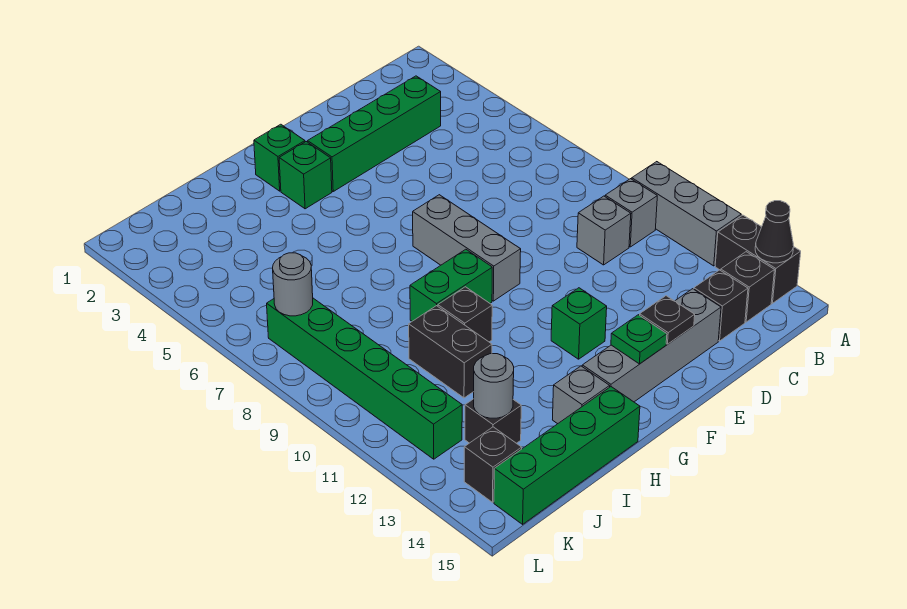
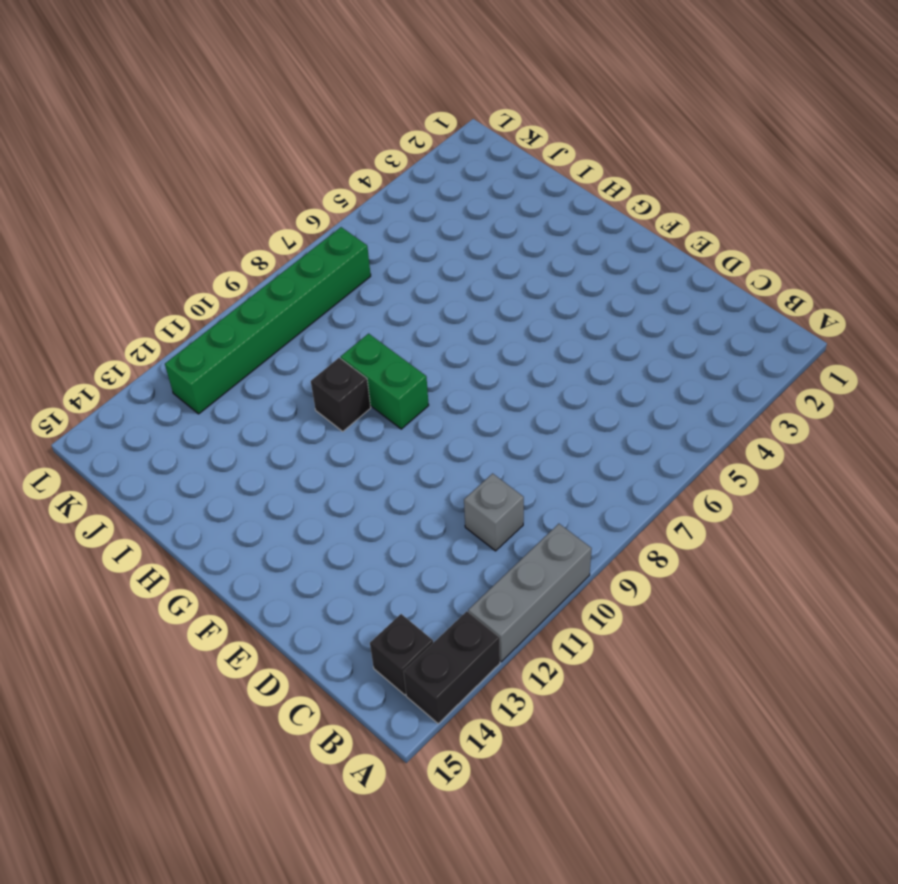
none -> grey 1x1 brick [605,179,657,247]
none -> green 1x4 brick [308,76,441,191]
none -> black 1x1 brick [694,270,748,341]

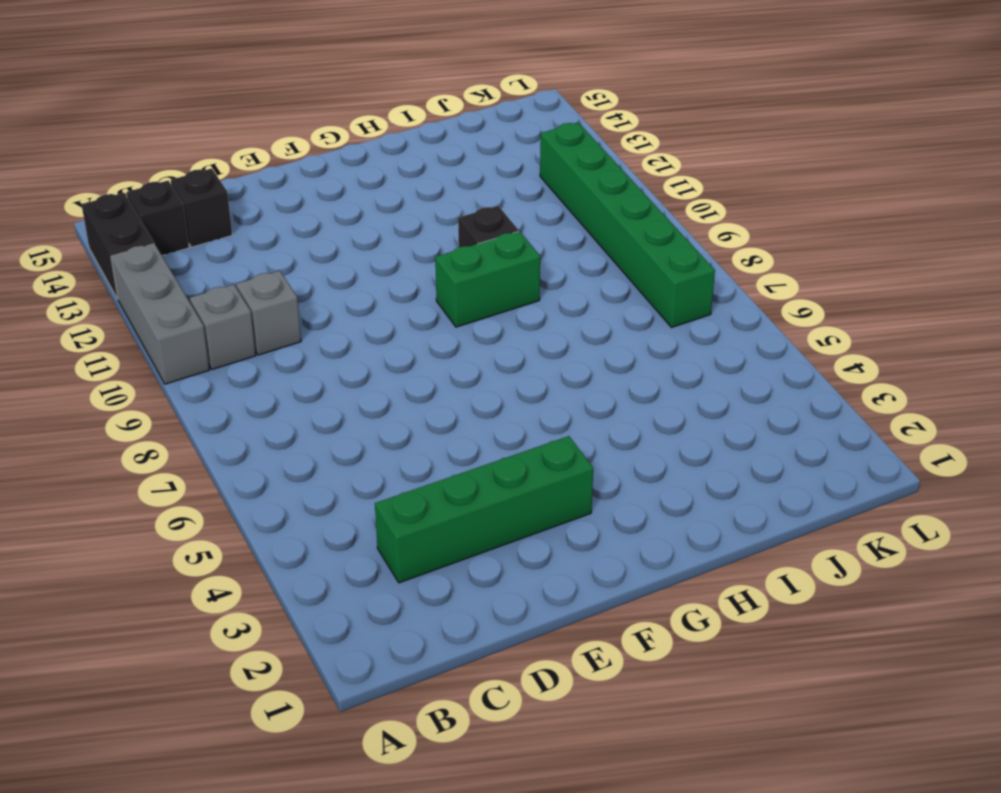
none -> grey 1x4 brick [582,289,721,402]
none -> grey 1x3 brick [413,195,521,301]
none -> green 1x1 brick [551,288,607,359]

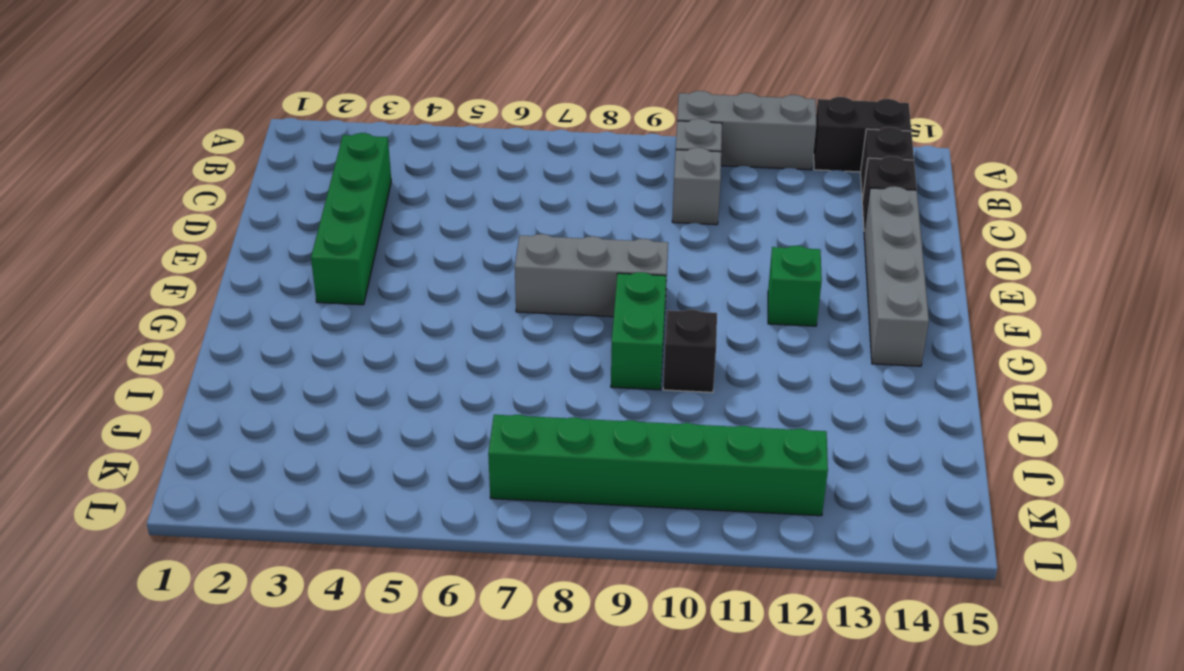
none -> green 1x1 brick [254,124,305,191]
none -> green 1x1 brick [279,142,332,209]
none -> grey 1x1 brick [553,366,610,424]

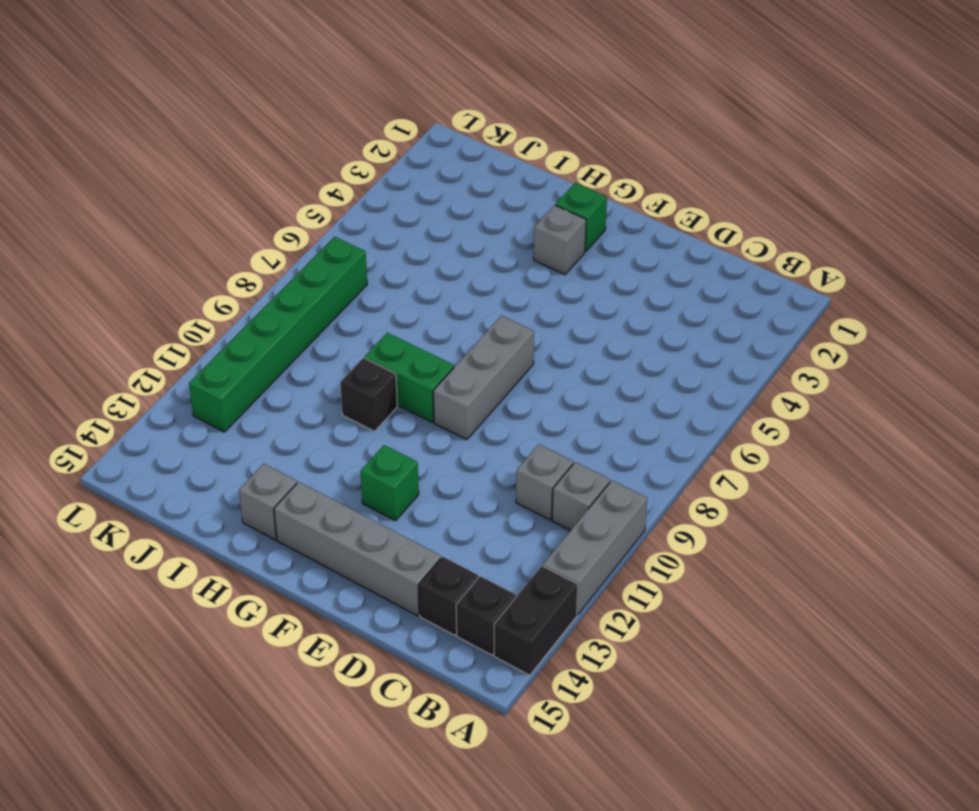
grey 1x1 brick [534,205,586,275] -> green 1x1 brick [279,142,332,209]
none -> green 1x4 brick [308,76,441,191]
none -> green 1x4 brick [494,387,640,524]
none -> black 1x2 brick [409,306,492,398]

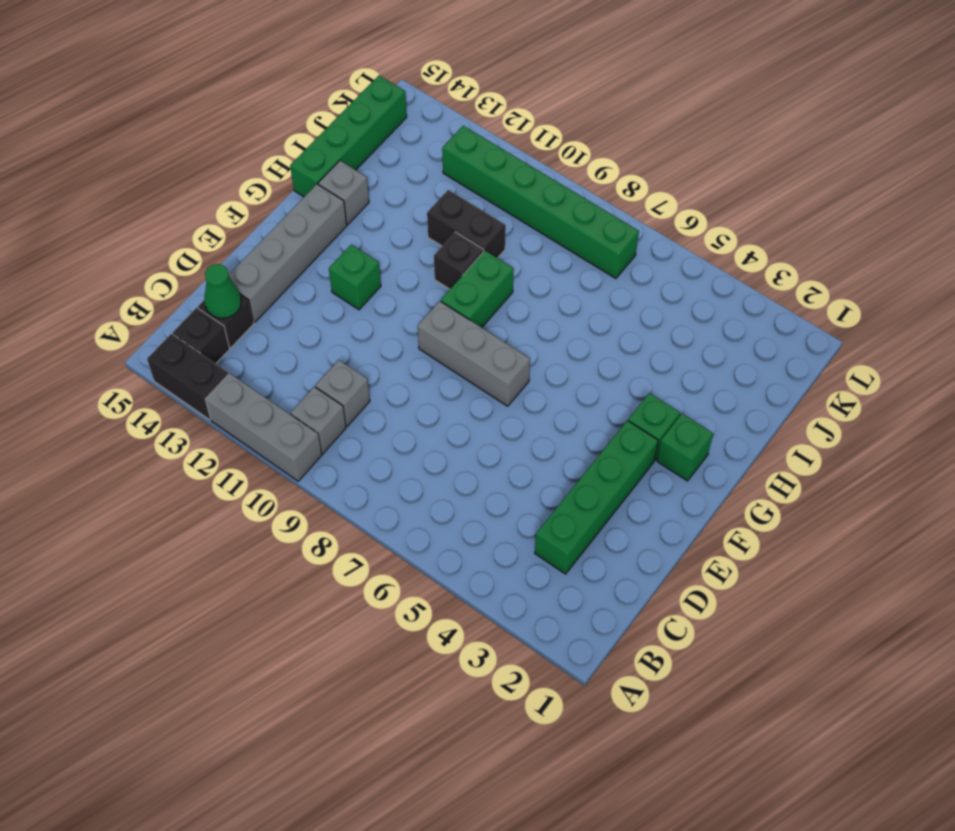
green 1x1 cone [204,264,241,318] -> none
none -> black 1x1 brick [465,399,521,443]
none -> black 1x1 brick [464,427,522,502]
none -> black 1x1 cone [755,201,794,263]

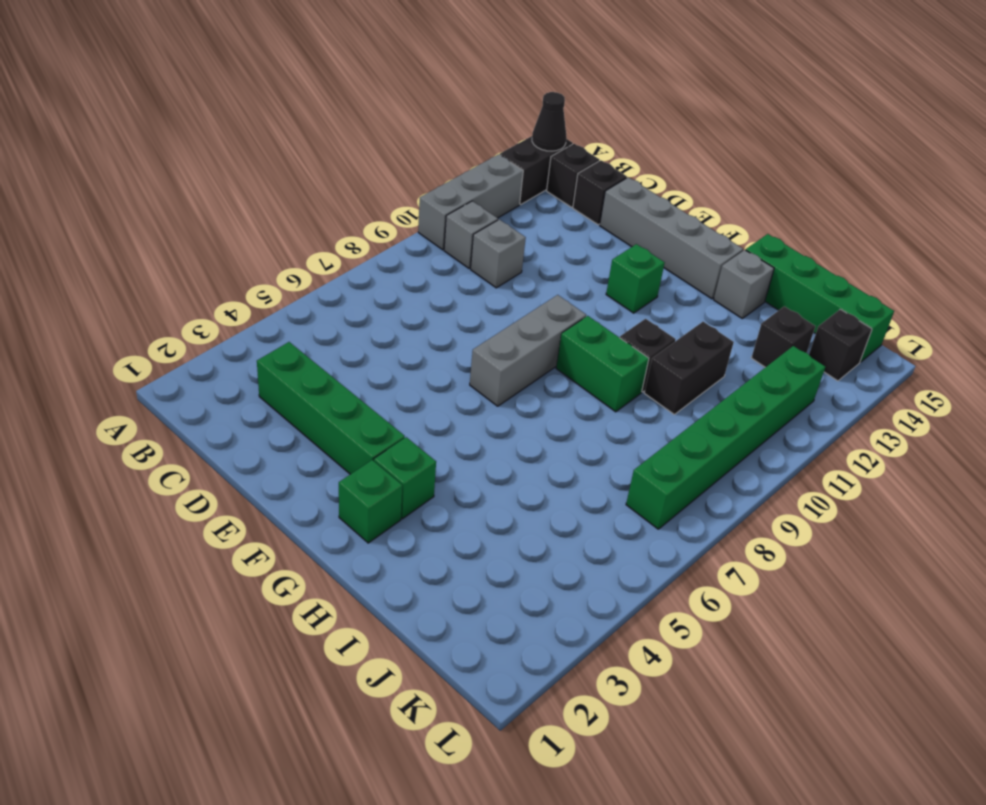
none -> black 1x1 plate [640,296,695,344]
none -> green 1x1 plate [611,315,667,364]
none -> grey 1x1 round brick [474,354,514,418]

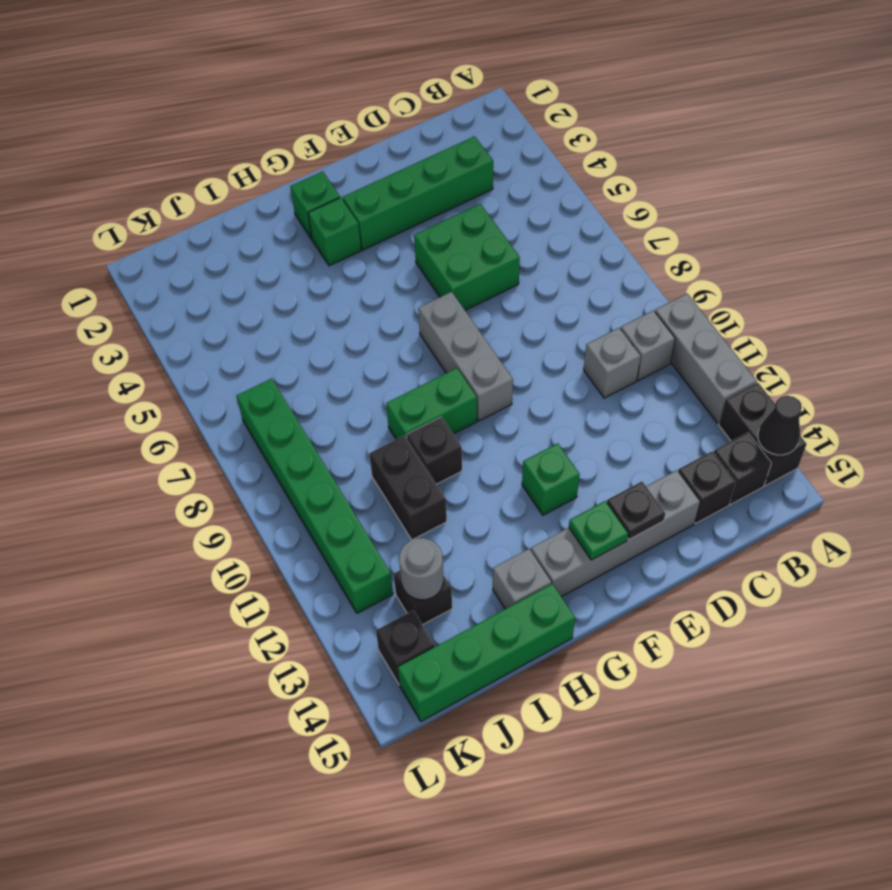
green 2x2 brick [414,204,520,310] -> none
none -> grey 1x1 round brick [273,253,313,316]

